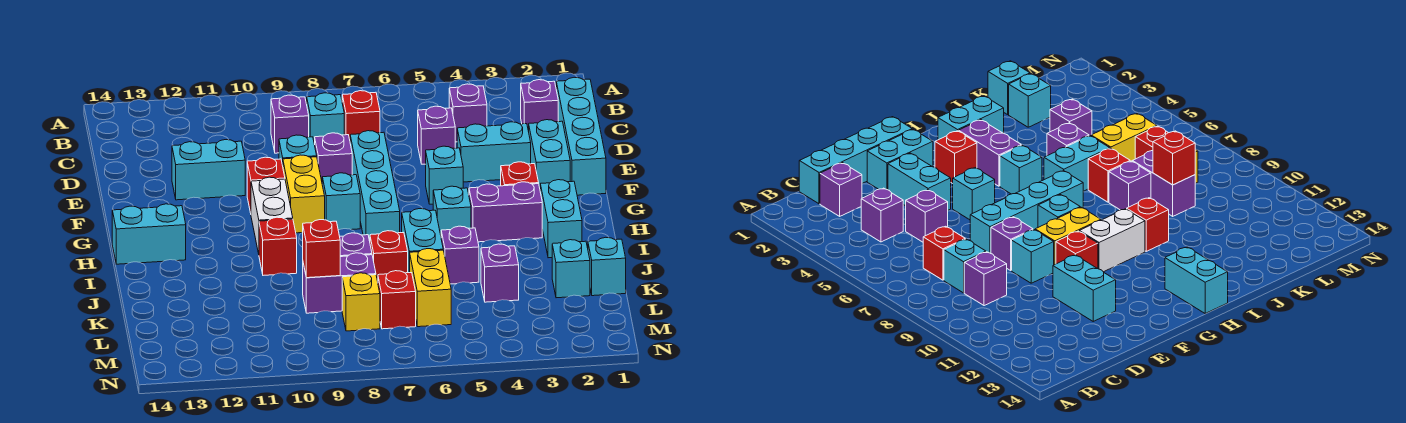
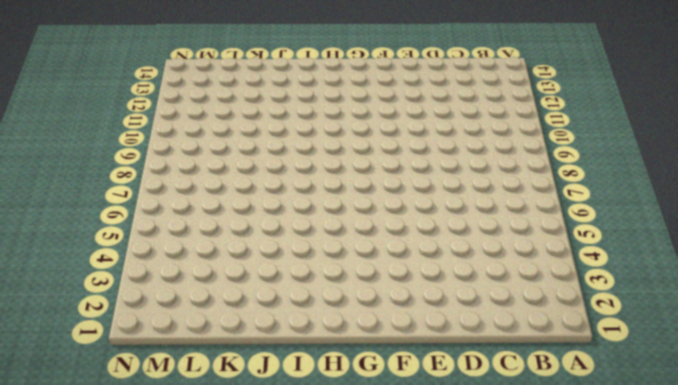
none -> cyan 1x4 brick [556,77,606,195]
none -> purple 1x1 brick [521,80,558,131]
none -> purple 1x1 brick [449,84,487,142]
none -> red 1x1 brick [342,91,380,139]

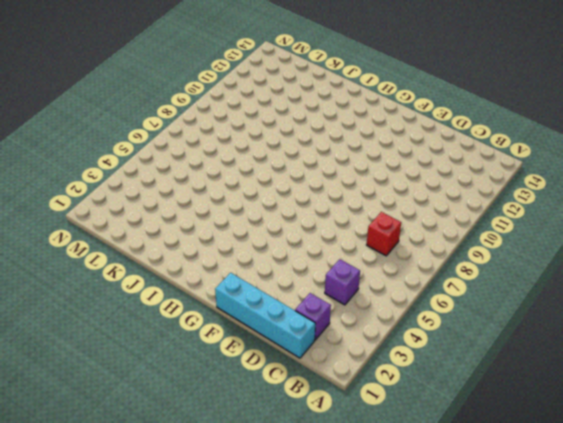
none -> cyan 1x1 brick [307,93,344,145]
none -> purple 1x1 brick [271,95,309,153]
none -> purple 1x1 brick [418,106,455,164]
none -> cyan 1x2 brick [529,120,570,188]

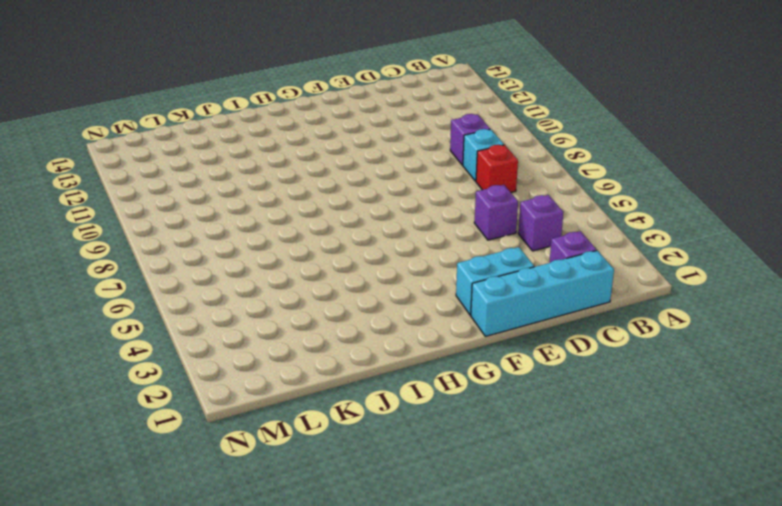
none -> cyan 1x2 brick [457,122,531,182]
none -> cyan 1x4 brick [350,131,400,241]
none -> purple 1x1 brick [315,133,352,181]
none -> cyan 1x1 brick [279,135,317,165]

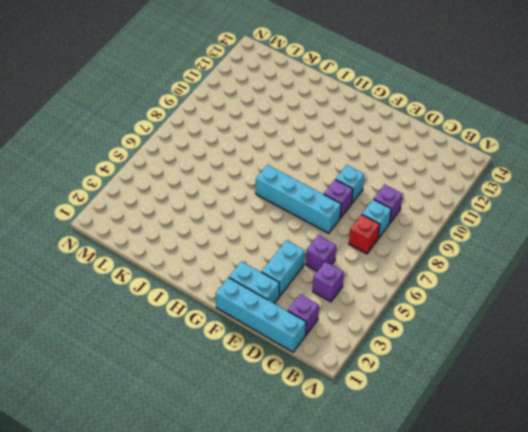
none -> cyan 1x2 brick [172,140,245,200]
none -> cyan 1x1 brick [426,146,463,204]
none -> yellow 1x2 brick [283,155,325,233]
none -> red 1x1 brick [247,157,285,213]

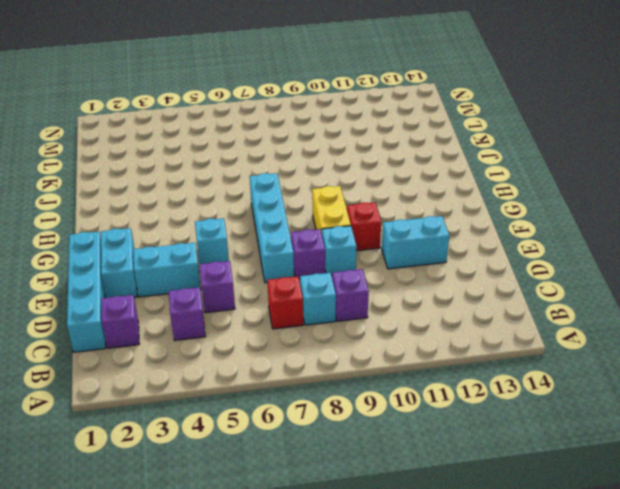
none -> red 1x1 brick [501,162,539,186]
none -> cyan 1x1 brick [322,173,360,230]
none -> white 1x2 brick [251,177,293,254]
none -> cyan 1x2 brick [540,180,582,258]

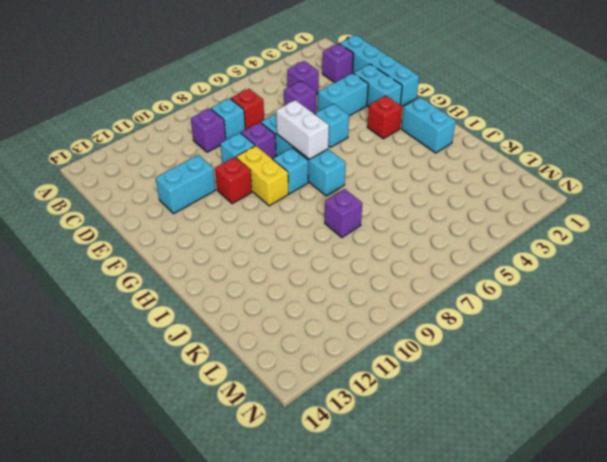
white 1x2 brick [276,100,329,159] -> white 1x2 brick moved to [251,177,293,254]
none -> purple 1x2 brick [469,182,542,242]
none -> cyan 1x1 brick [433,186,471,235]
none -> cyan 1x2 brick [112,204,186,264]
none -> cyan 1x2 brick [402,209,443,273]

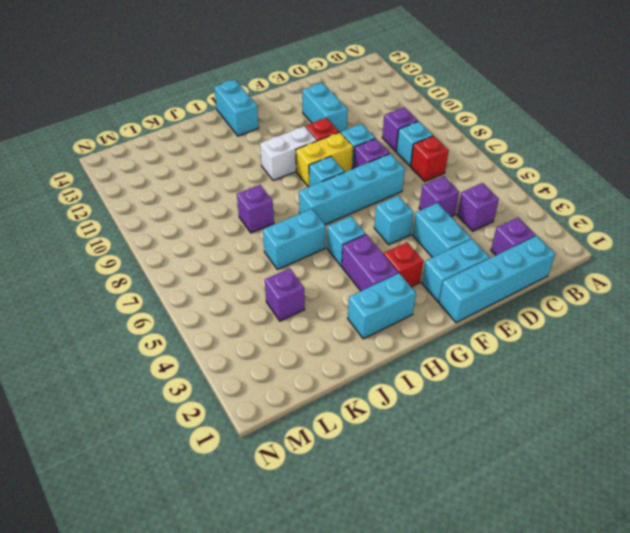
none -> red 1x1 brick [259,217,297,275]
none -> purple 1x1 brick [441,226,479,284]
none -> red 1x1 brick [370,231,408,281]
none -> cyan 1x1 brick [588,237,626,296]

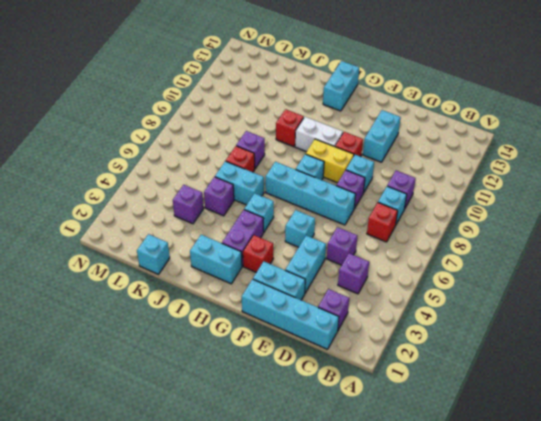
none -> cyan 1x1 brick [552,240,590,298]
none -> yellow 1x2 brick [410,249,451,327]
none -> purple 1x2 brick [303,253,376,313]
none -> red 1x1 brick [378,271,416,329]

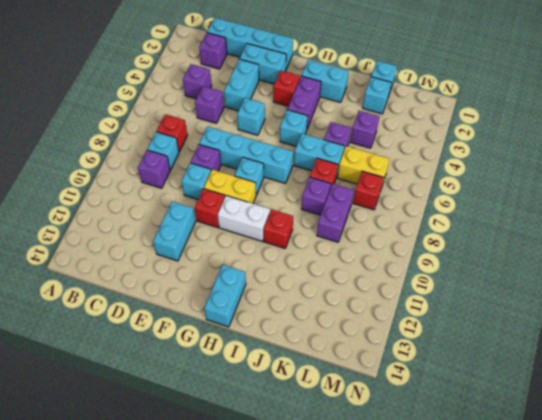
none -> yellow 1x1 brick [342,273,380,331]
none -> red 1x1 brick [303,220,340,278]

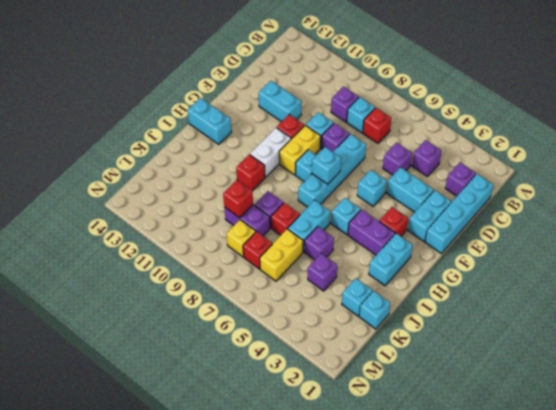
cyan 1x1 brick [312,147,341,184] -> none

